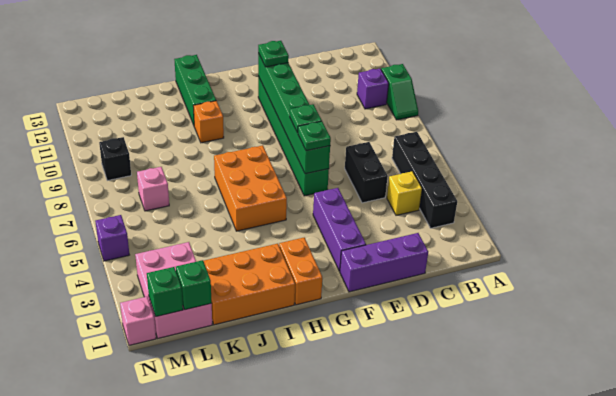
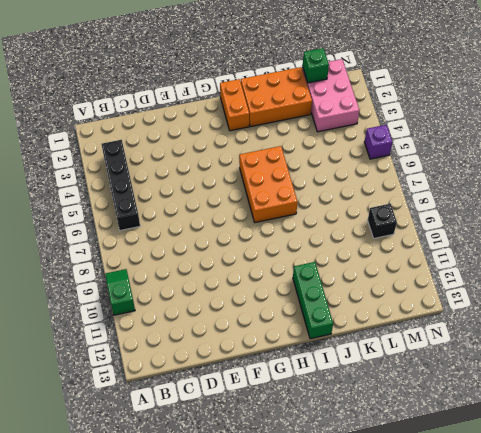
none -> purple 1x1 brick [357,69,389,109]
none -> yellow 1x1 brick [387,171,422,215]
none -> purple 1x3 brick [340,233,428,292]

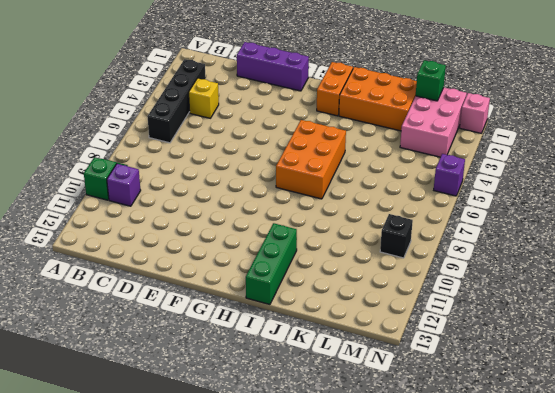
none -> black 1x2 brick [345,142,388,203]
none -> purple 1x3 brick [313,188,366,272]
none -> green 1x6 brick [258,76,329,196]

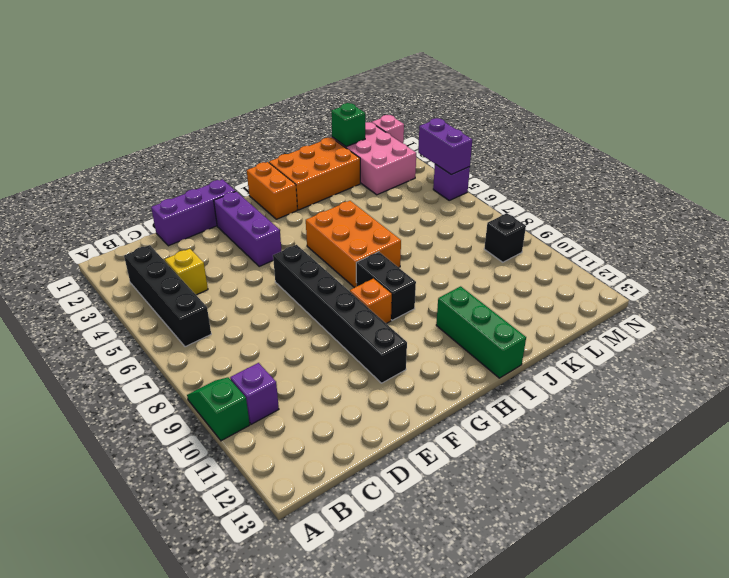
black 1x6 brick [273,245,407,383] -> green 1x6 brick [258,76,329,196]
orange 1x1 brick [350,279,392,324] -> orange 1x1 brick moved to [193,101,224,143]
black 1x2 brick [356,252,416,320] -> black 1x2 brick moved to [345,142,388,203]
purple 1x2 brick [418,118,472,175] -> none
none -> pink 1x1 brick [137,167,169,211]
none -> green 1x6 brick [258,53,330,174]
none -> green 1x1 brick [147,267,183,317]

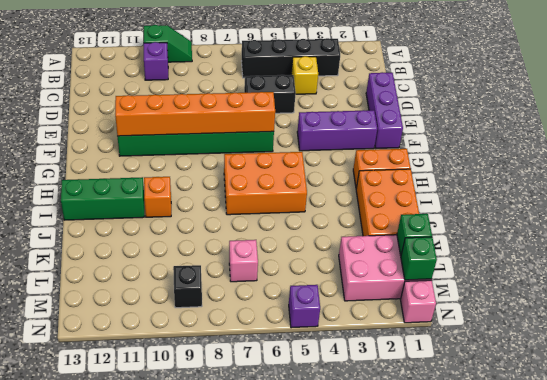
orange 1x6 brick [115,92,275,136] -> green 1x6 brick [258,53,330,174]
none -> green 1x1 plate [298,121,331,151]
none -> green 1x1 plate [290,104,322,133]
none -> green 1x1 plate [258,41,289,67]

